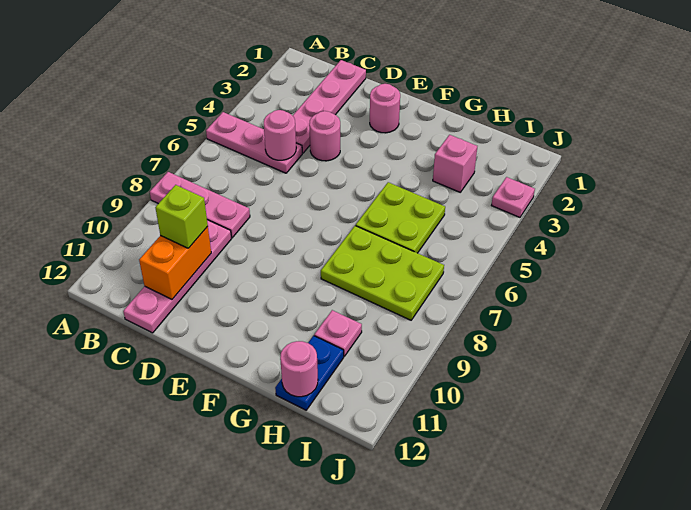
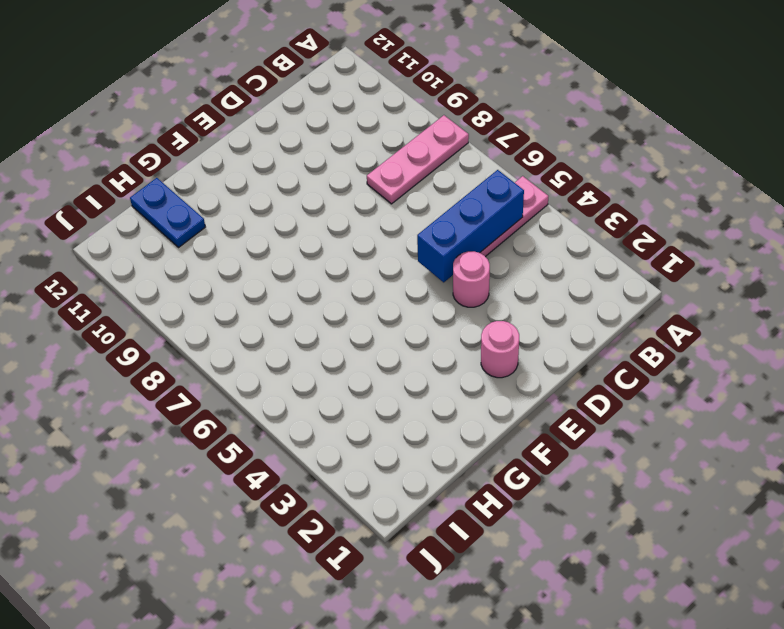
blue 1x3 brick [417,170,524,282] -> pink 1x1 round brick [264,110,296,160]
none -> pink 1x4 plate [293,60,366,153]
none -> pink 1x4 plate [123,220,232,333]
none -> lime 2x2 plate [356,182,445,253]

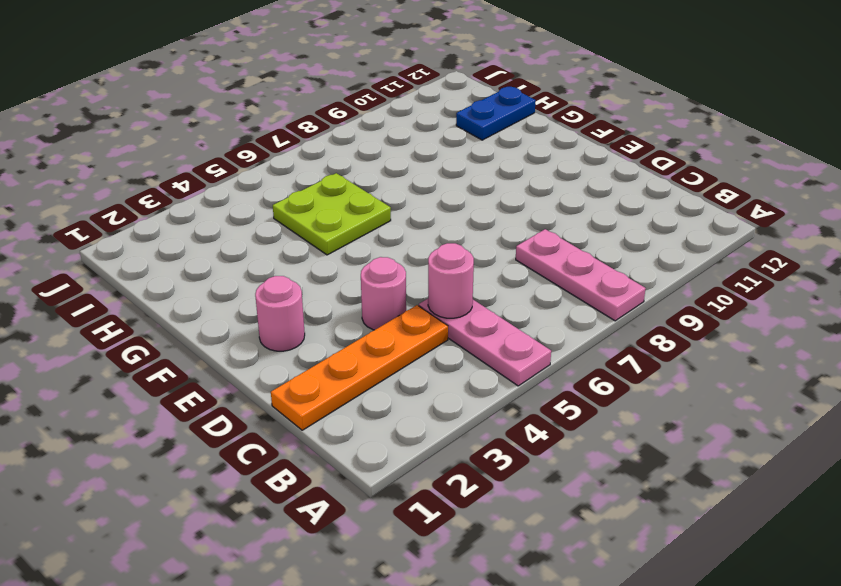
orange 1x4 plate [271,305,448,430] -> pink 1x4 plate [293,60,366,153]
none -> pink 1x4 plate [123,220,232,333]
none -> lime 2x3 plate [321,226,444,320]
none -> pink 1x1 brick [433,135,477,192]

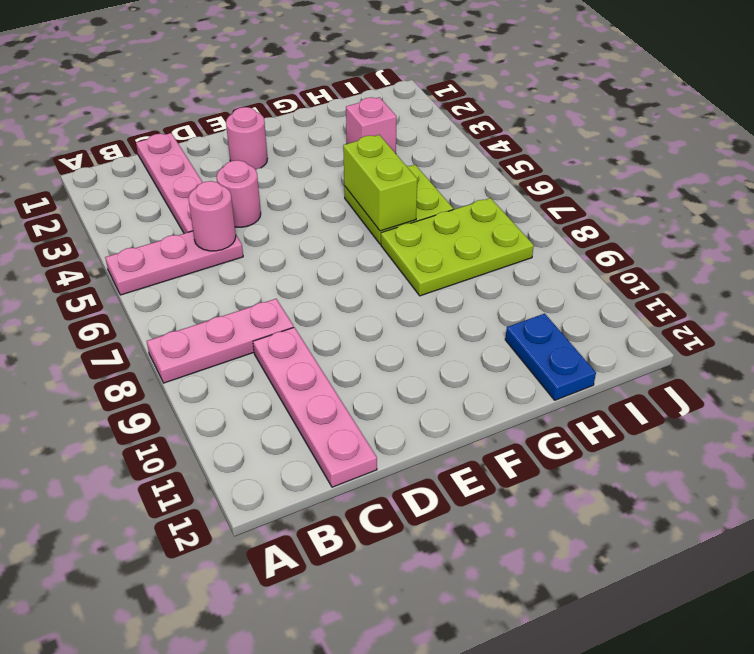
lime 1x2 brick [343,135,417,231] -> none
none -> pink 1x1 plate [314,310,362,356]
none -> pink 1x1 plate [491,177,535,217]
none -> orange 1x2 brick [139,226,211,299]

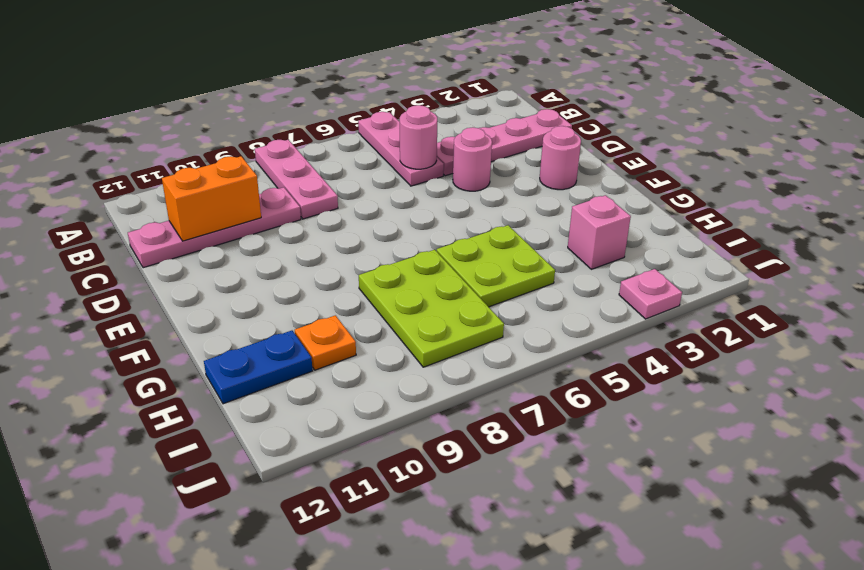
orange 1x1 plate [295,315,356,370] -> pink 1x1 plate [314,310,362,356]
none -> pink 1x1 round brick [280,341,318,397]
none -> lime 1x1 brick [155,185,208,248]

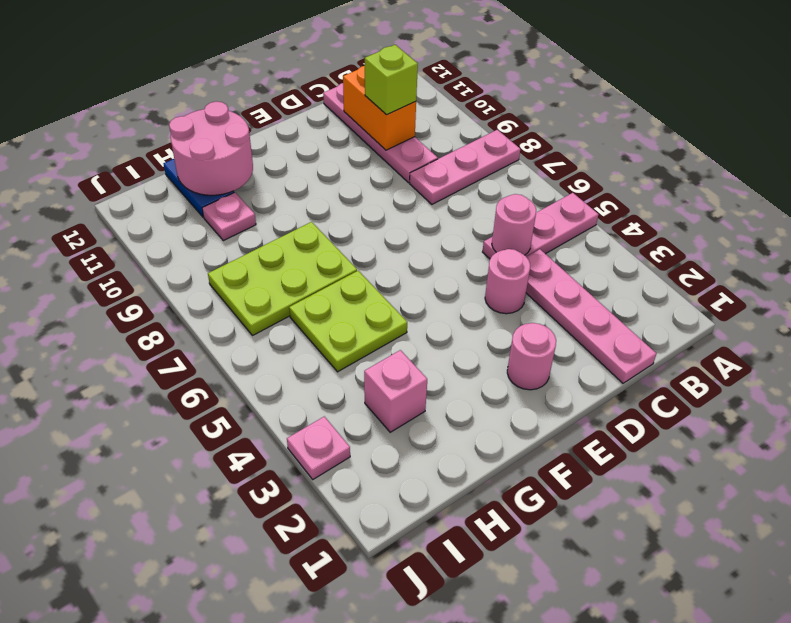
pink 2x2 round brick [169,101,253,195] -> pink 1x1 round brick [280,341,318,397]

